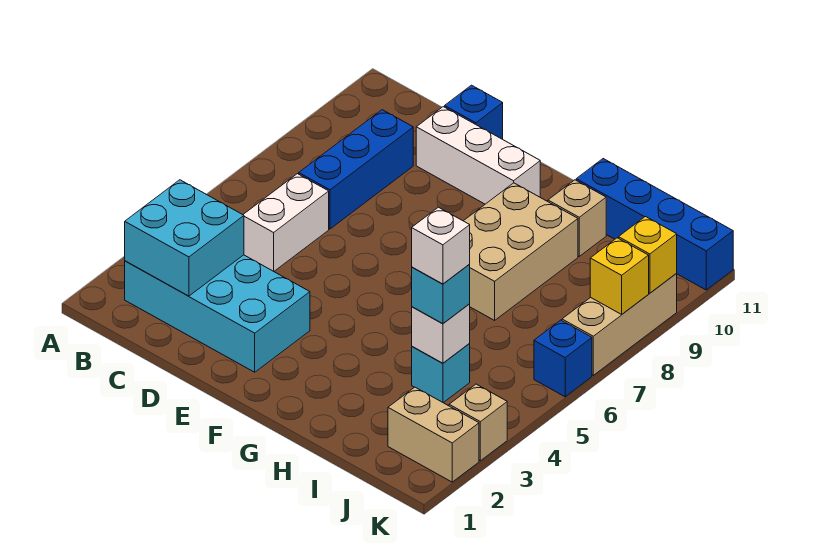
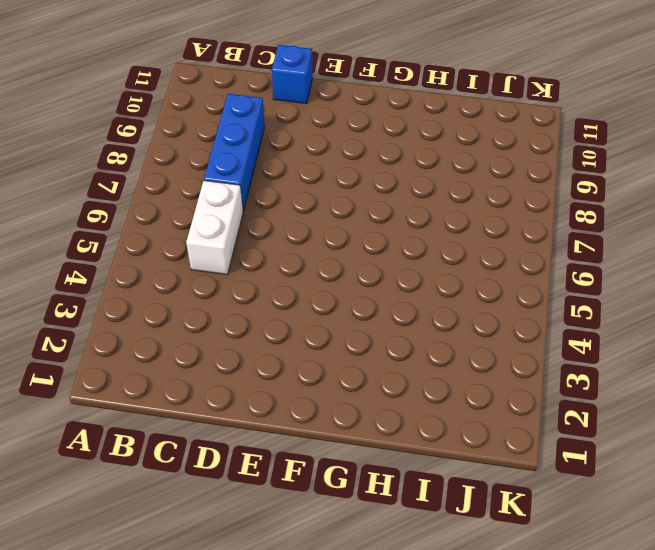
none -> cyan 2x4 brick [125,255,310,372]
none -> white 1x3 brick [416,107,540,204]
none -> tan 2x3 brick [464,183,578,320]

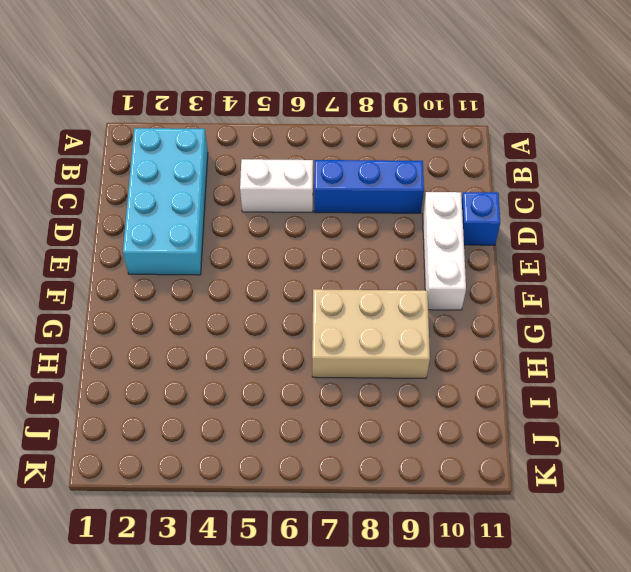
none -> tan 1x1 brick [548,180,606,256]
none -> blue 1x4 brick [576,159,733,290]
none -> cyan 1x1 brick [412,344,470,403]

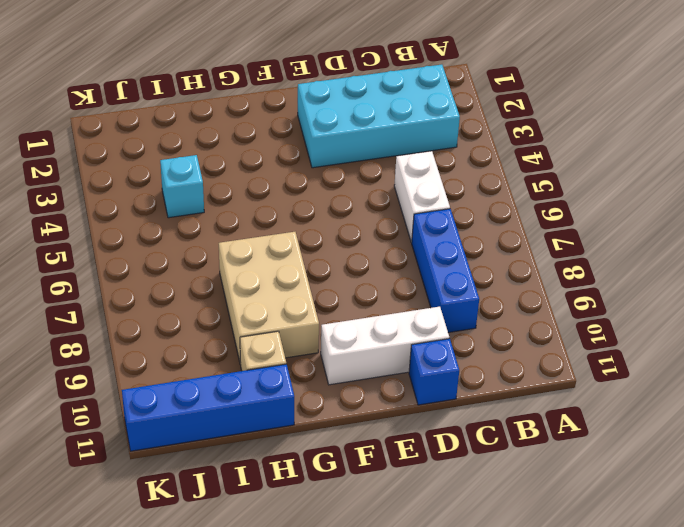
none -> tan 1x2 brick [388,387,479,482]
none -> tan 1x1 brick [449,384,507,461]
none -> blue 1x1 brick [534,320,592,397]

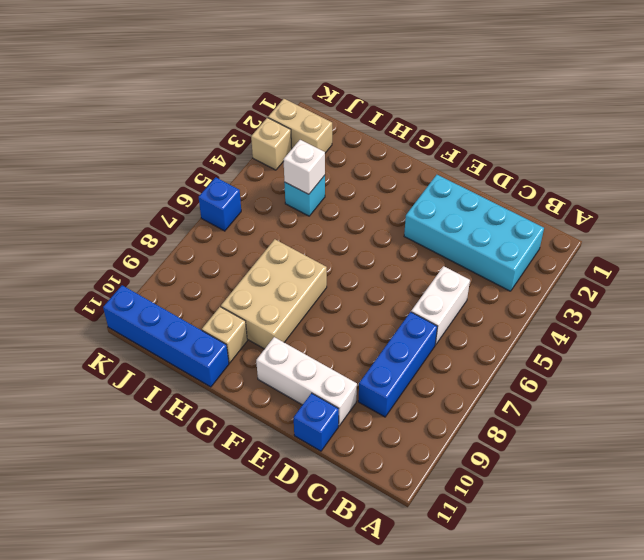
none -> tan 1x3 brick [562,273,677,375]
none -> cyan 2x2 brick [125,180,244,296]
none -> yellow 1x1 brick [590,238,649,314]

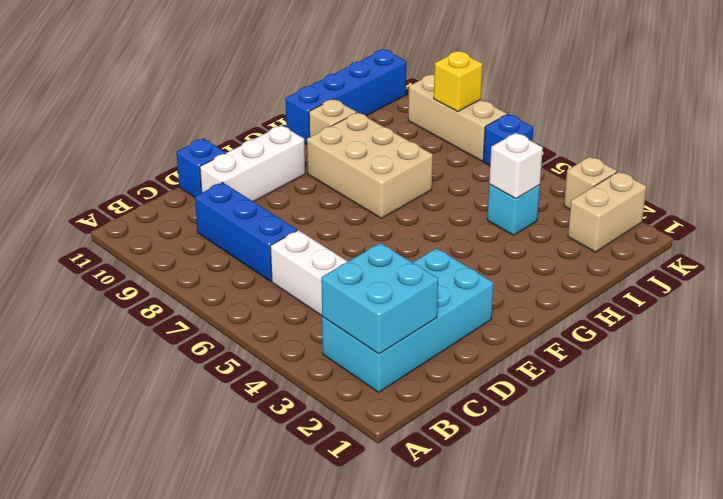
none -> yellow 1x1 brick [619,217,677,293]
none -> cyan 1x1 brick [412,264,470,324]
none -> white 1x1 brick [412,207,470,284]

